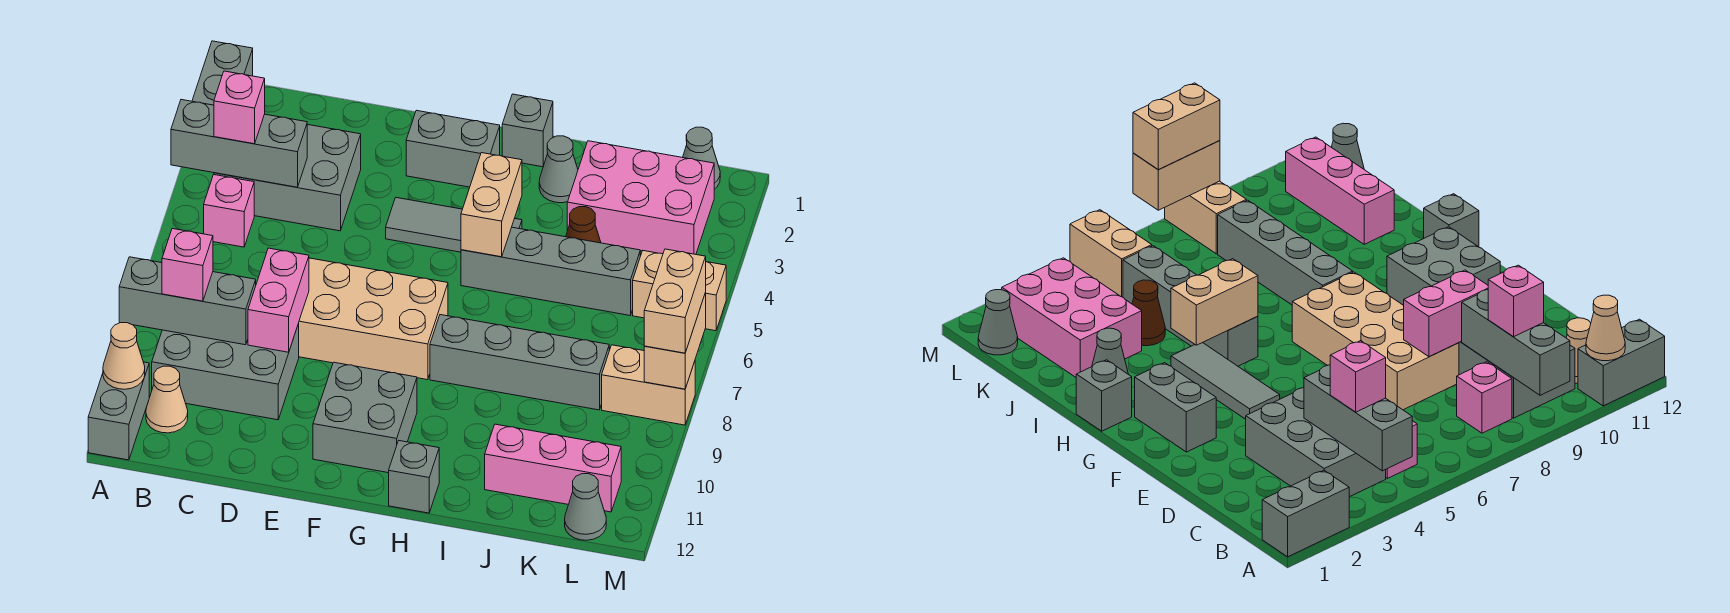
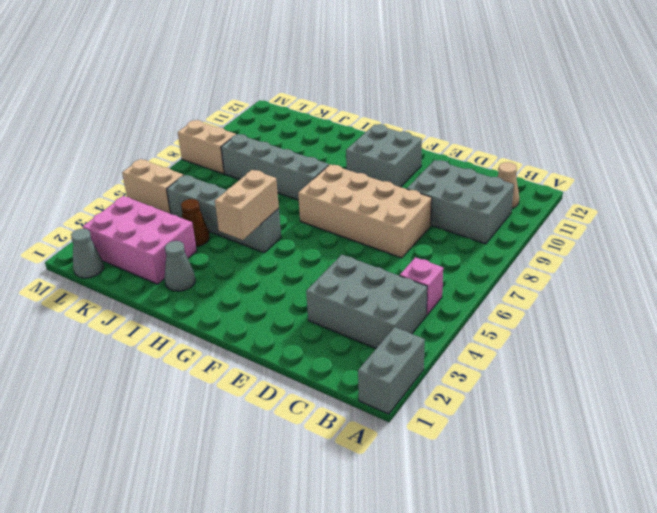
none -> grey 1x2 brick [88,362,149,460]
none -> pink 1x1 brick [1457,362,1512,433]
none -> grey 1x2 brick [406,110,500,187]
none -> grey 1x3 tile [386,198,522,252]

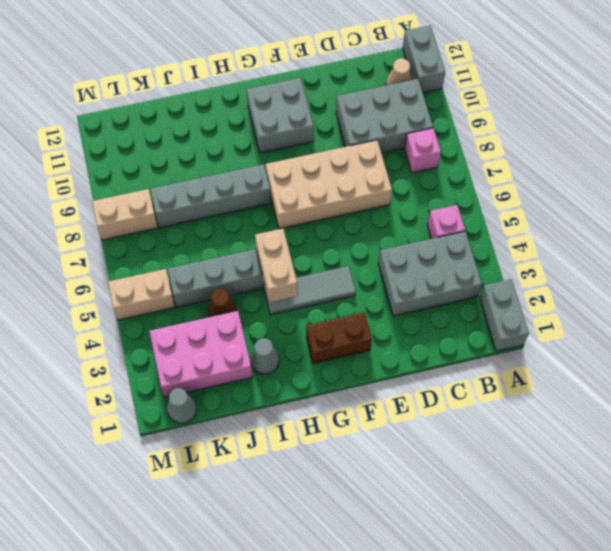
brown 1x2 brick [306,312,372,364] -> grey 1x2 brick [406,110,500,187]
none -> grey 1x1 brick [502,94,553,167]
none -> grey 1x1 brick [389,441,439,513]
none -> pink 1x3 brick [485,424,621,512]
none -> grey 1x1 cone [565,474,606,540]

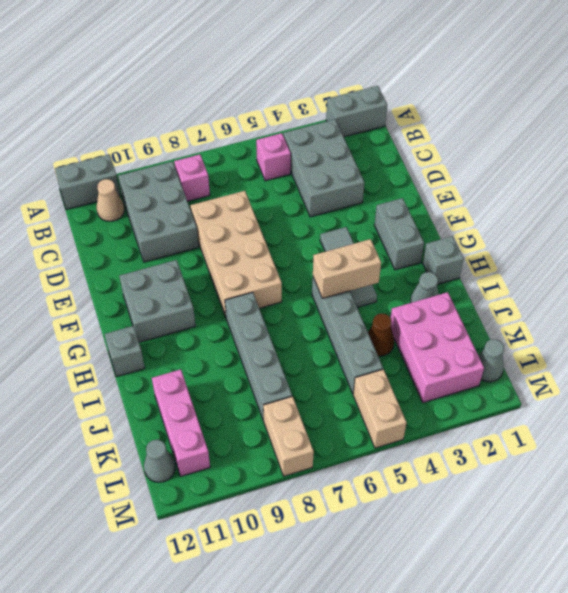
none -> grey 1x3 brick [171,100,307,187]
none -> grey 1x3 brick [119,257,256,345]
none -> tan 1x1 cone [103,323,145,389]
none -> pink 1x2 brick [248,248,309,352]

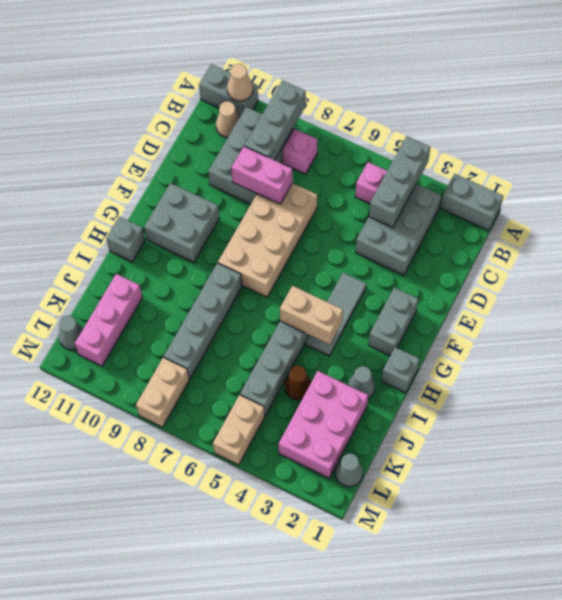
none -> tan 1x2 brick [644,293,706,389]
none -> pink 1x1 brick [214,71,265,144]
none -> pink 1x1 brick [162,229,213,301]
none -> tan 1x2 brick [644,249,706,353]

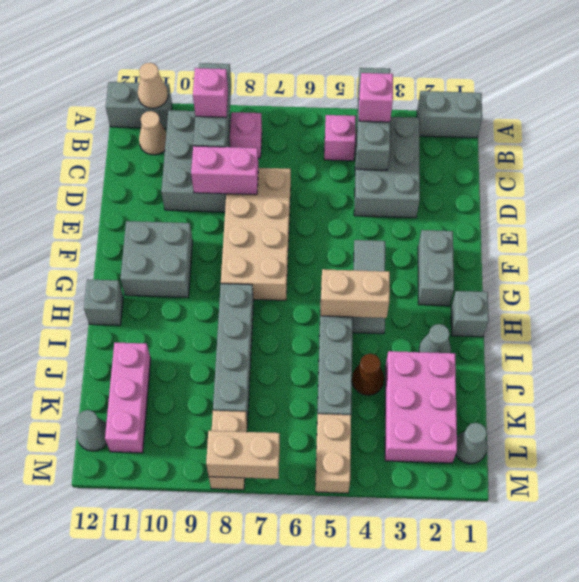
none -> tan 1x2 brick [644,249,706,353]

